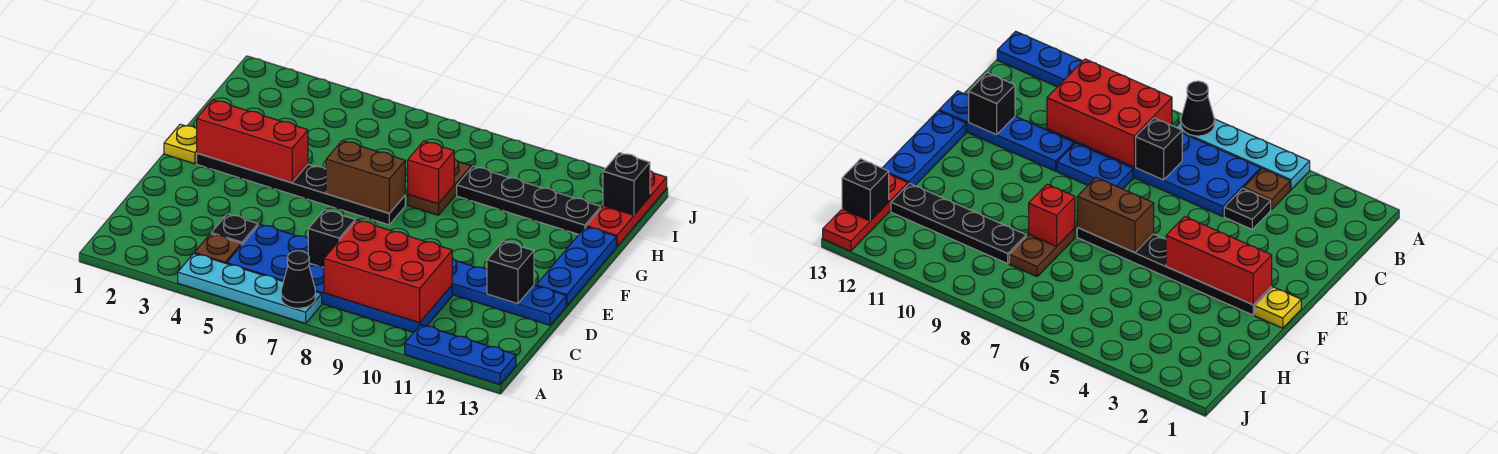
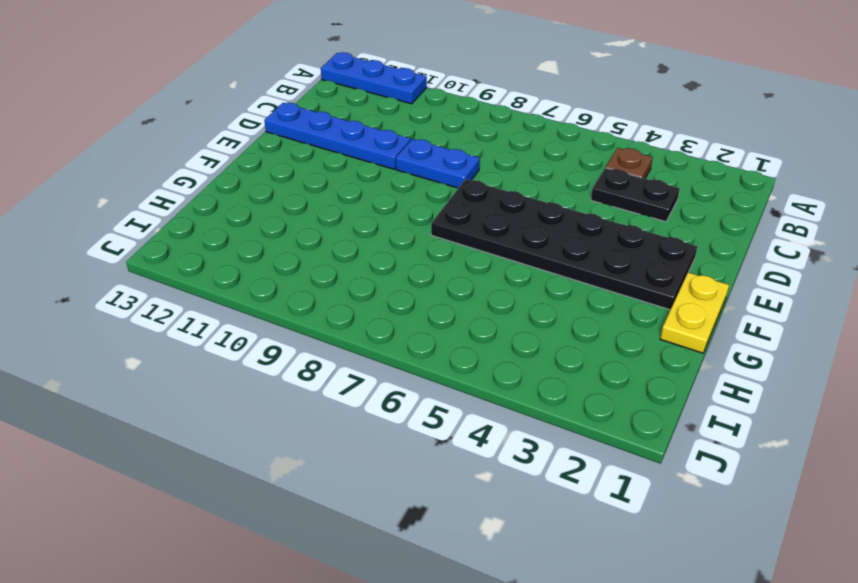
black 1x2 plate [591,168,680,222] -> black 1x1 plate [211,214,258,245]
black 2x6 plate [431,179,697,310] -> black 1x6 plate [197,153,405,225]
yellow 1x2 plate [660,272,729,353] -> yellow 1x1 plate [164,124,197,164]
none -> cyan 1x4 plate [178,254,322,323]
none -> blue 2x6 plate [227,224,452,332]
none -> blue 1x3 plate [536,227,616,306]

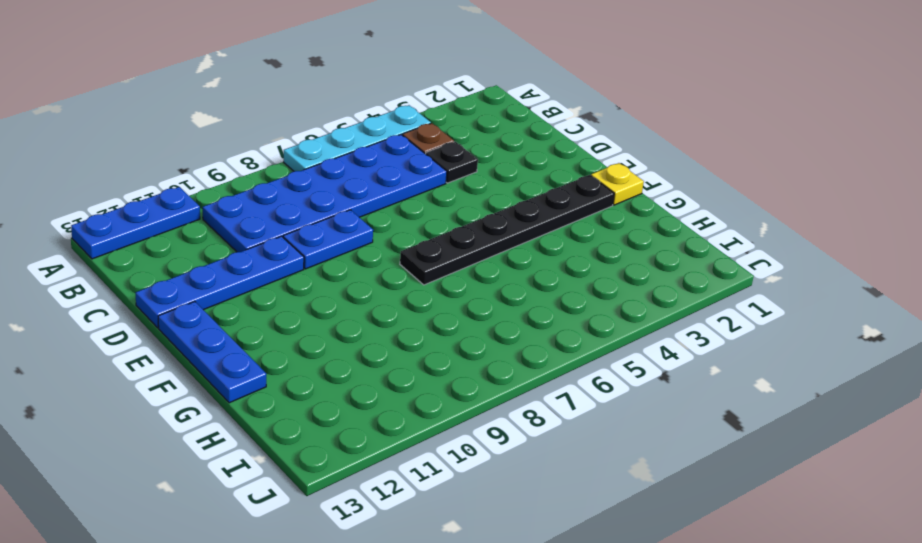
none -> brown 1x2 plate [408,159,471,215]
none -> black 1x4 plate [457,166,601,234]
none -> red 1x3 plate [586,171,667,246]

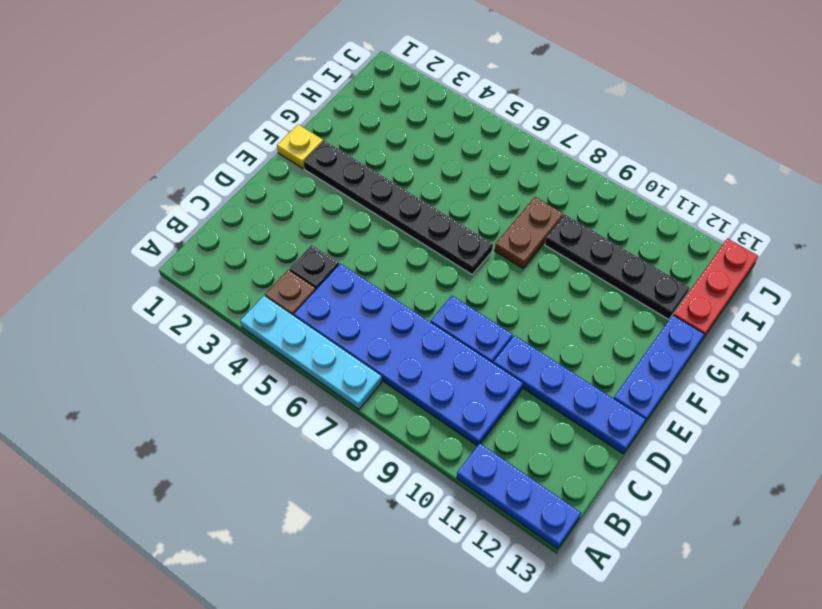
none -> black 1x1 cone [281,251,315,308]
none -> red 2x3 brick [324,220,452,323]
none -> black 1x1 brick [308,210,355,268]

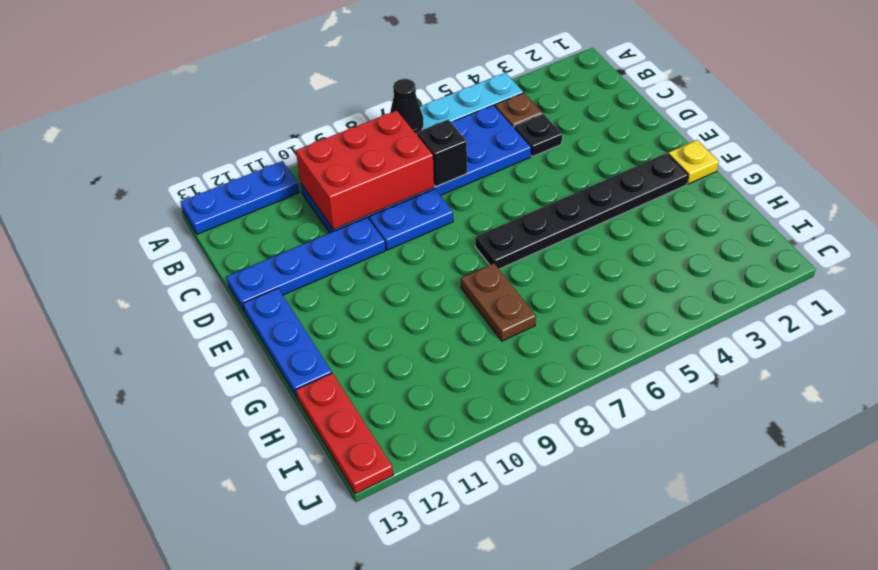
none -> black 1x4 plate [457,166,601,234]
none -> black 1x1 brick [487,241,534,304]
none -> red 1x3 brick [197,100,308,183]

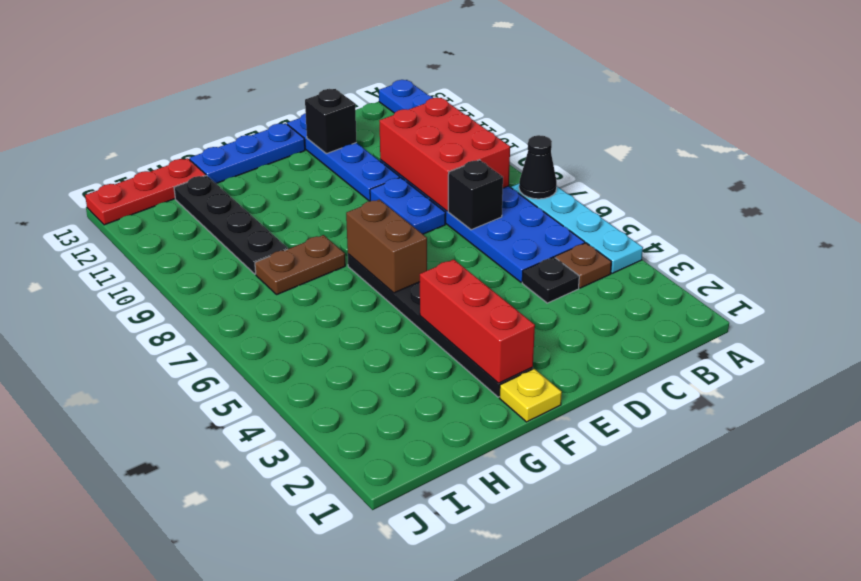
none -> red 1x1 brick [408,141,454,204]
none -> black 1x1 brick [603,153,650,215]

